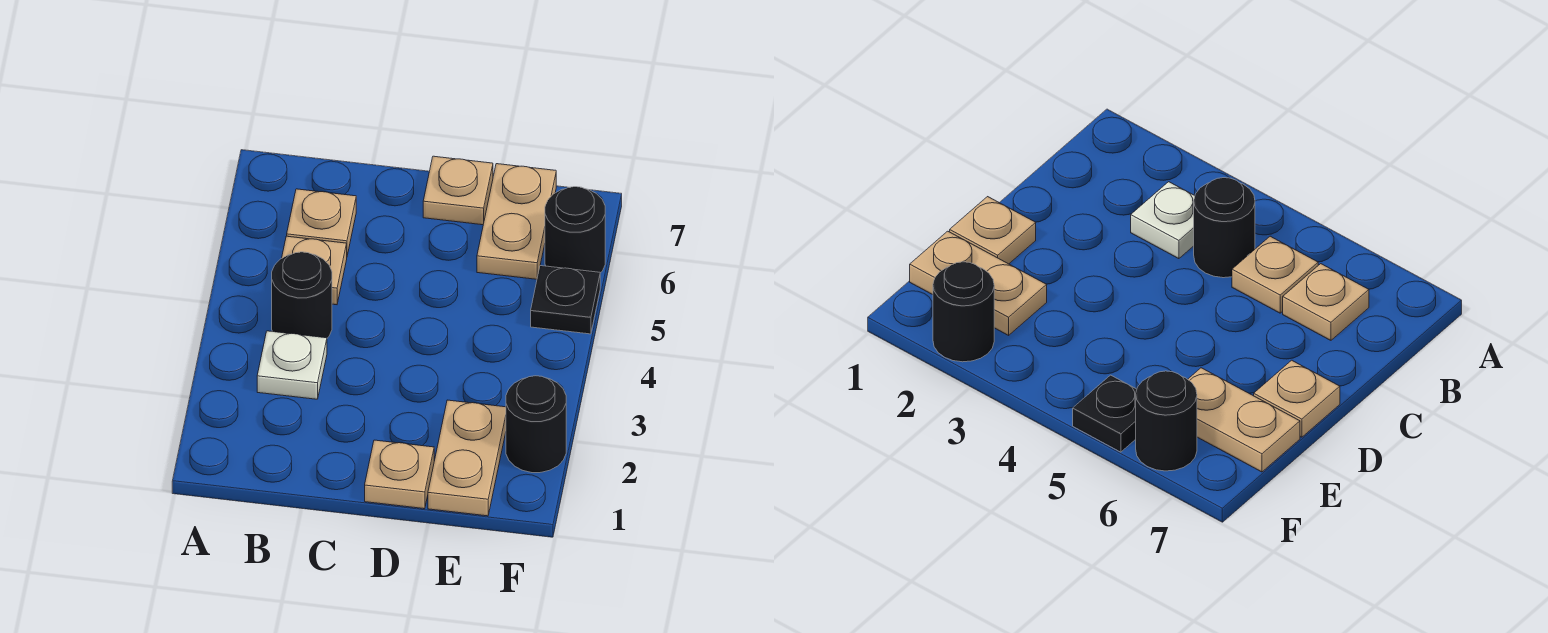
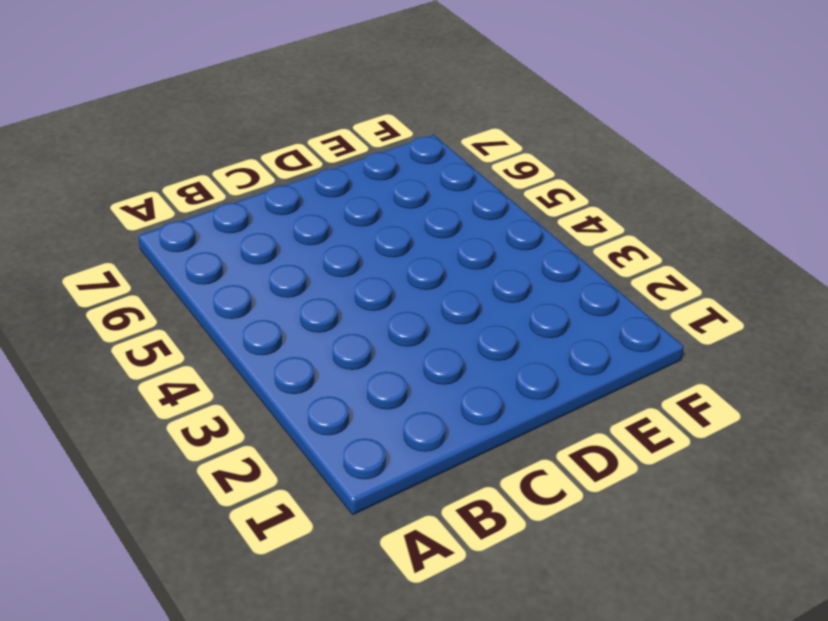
none -> white 1x1 plate [257,331,327,399]
none -> black 1x1 round brick [272,252,332,338]

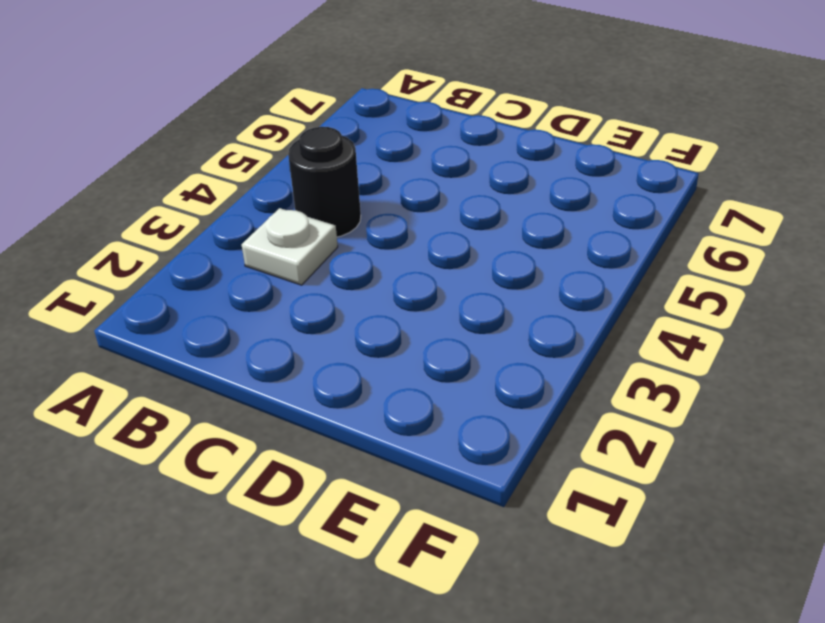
none -> tan 1x1 plate [282,236,347,305]
none -> tan 1x1 plate [287,189,356,255]

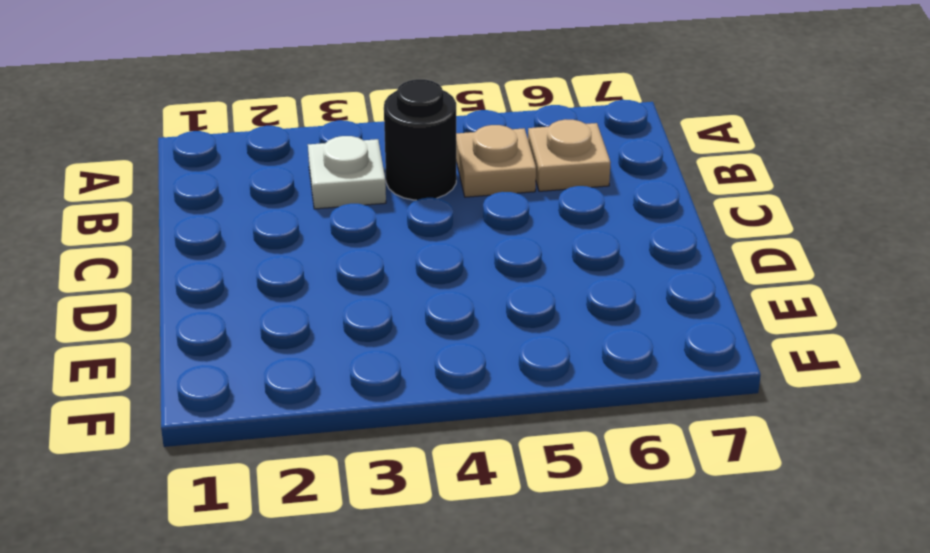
none -> tan 1x1 plate [365,440,434,509]
none -> tan 1x1 plate [423,156,493,225]

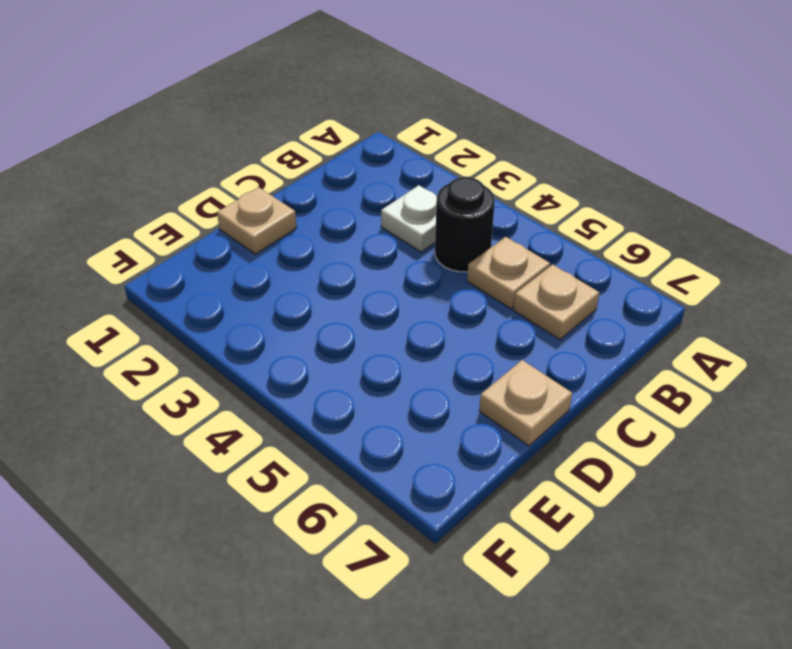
none -> tan 1x2 plate [428,400,506,516]
none -> tan 1x2 plate [477,164,556,279]

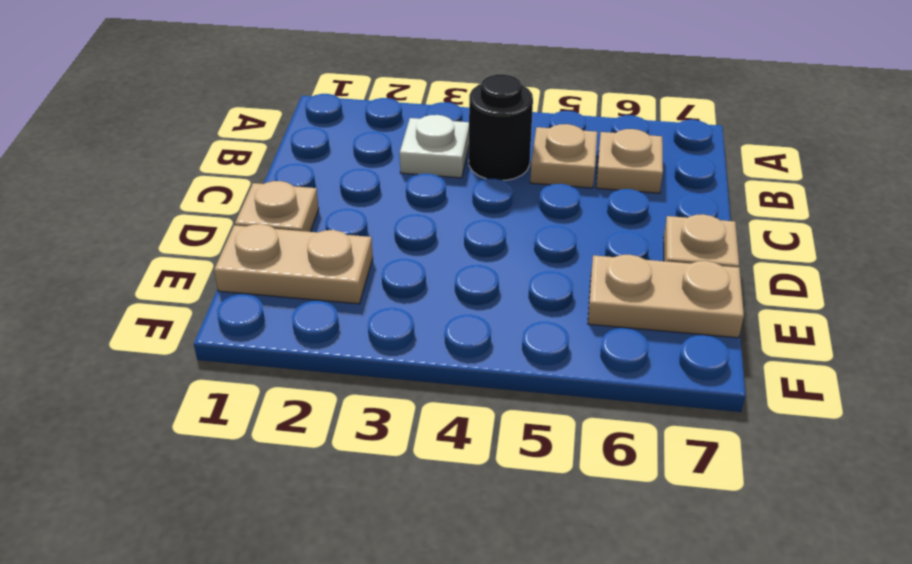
none -> black 1x1 round brick [506,376,566,473]
none -> black 1x1 plate [531,266,600,334]

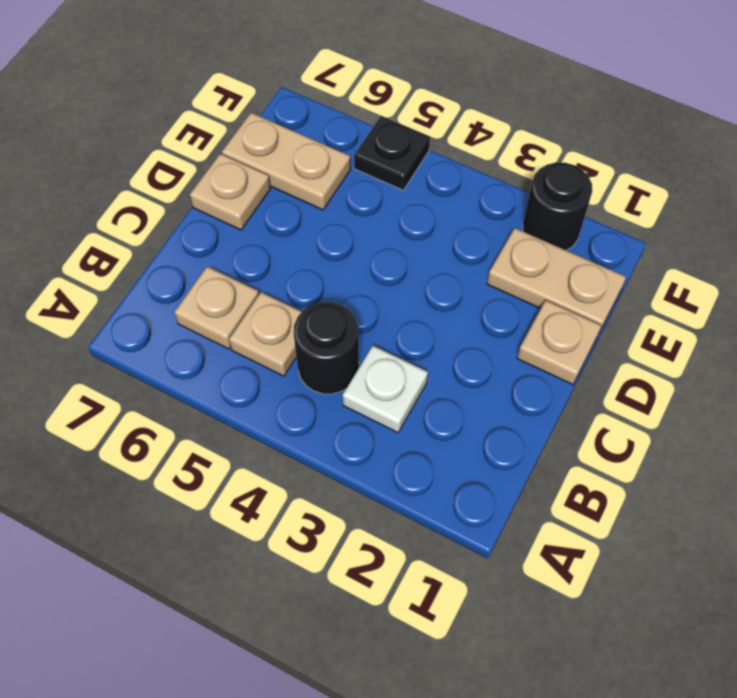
none -> black 1x1 round brick [545,187,605,273]

